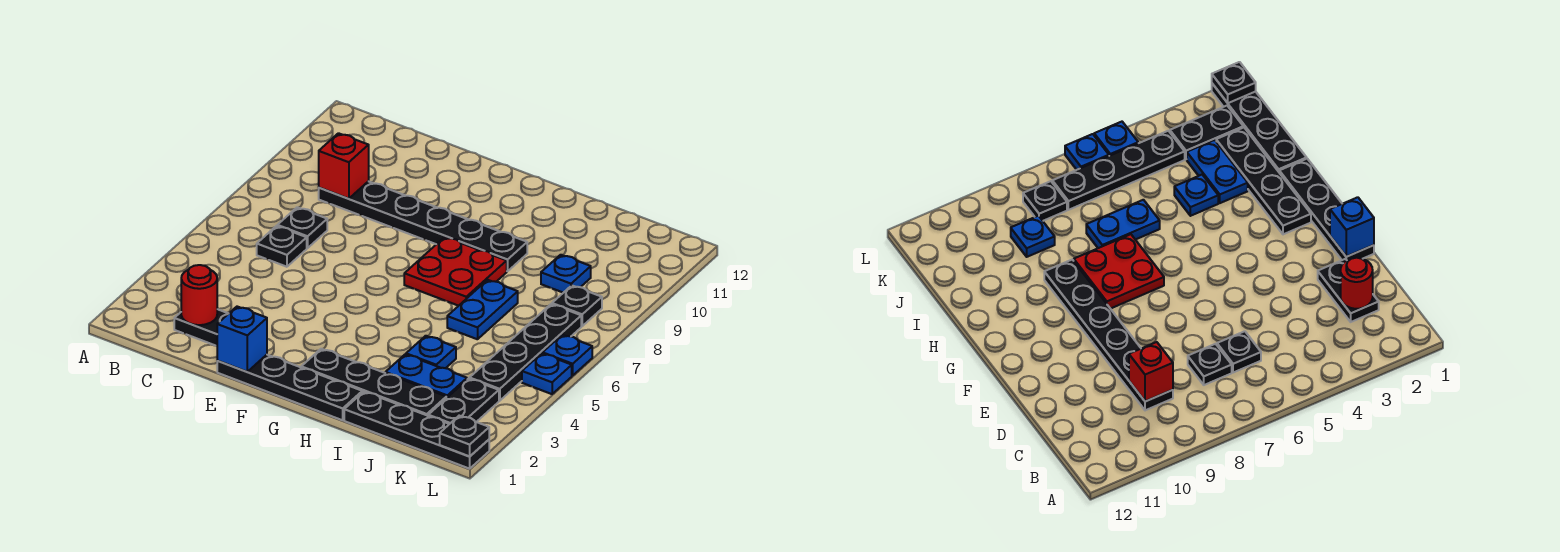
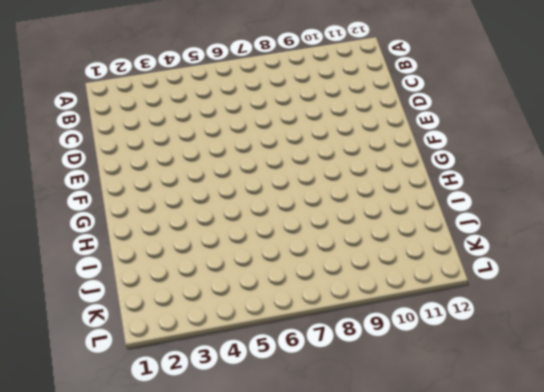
none -> black 1x2 plate [174,309,229,346]
none -> black 1x1 plate [257,226,307,267]
none -> black 1x1 plate [277,207,327,248]

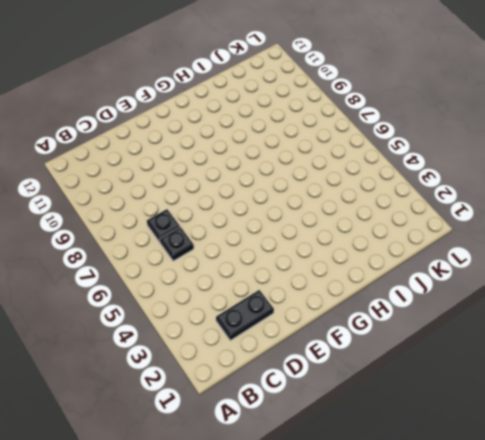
none -> black 1x6 plate [319,181,527,271]
none -> black 1x4 plate [217,355,362,420]
none -> black 1x4 plate [301,349,446,416]

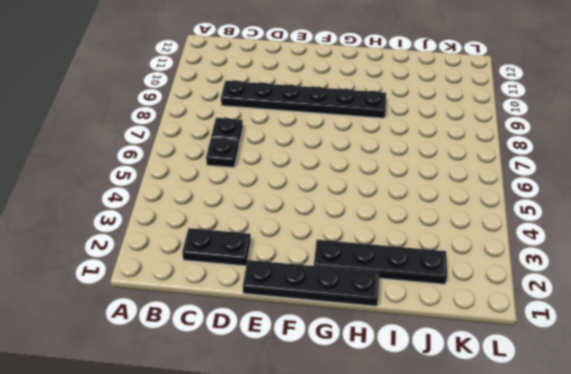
none -> red 2x2 plate [404,237,507,306]
none -> black 1x4 plate [344,392,489,469]
none -> blue 1x2 plate [385,354,467,398]

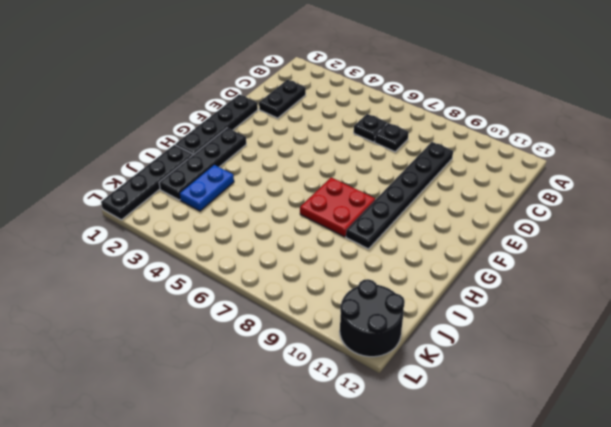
black 2x2 round brick [340,279,405,357] -> none
none -> blue 1x1 plate [406,336,456,368]
none -> blue 1x2 plate [447,280,518,339]
none -> blue 1x1 plate [541,255,591,293]

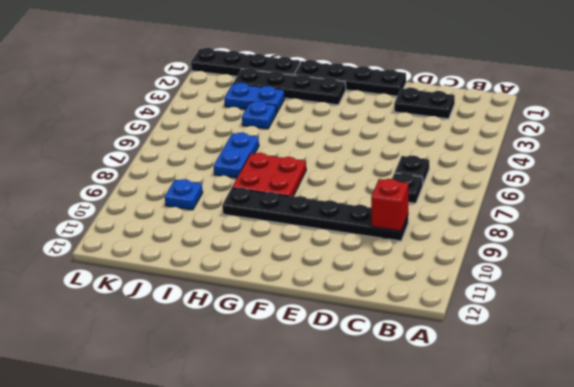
none -> black 1x2 plate [428,378,499,424]
none -> black 1x4 plate [470,304,581,401]
none -> black 1x1 plate [552,285,602,326]

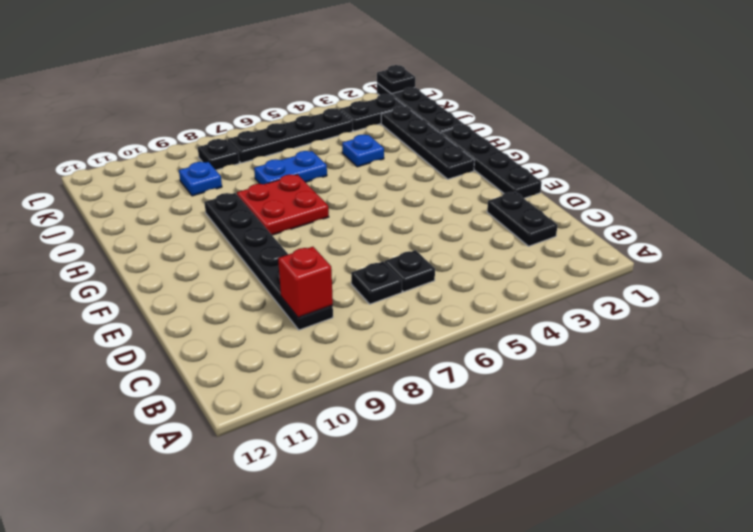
none -> blue 1x2 plate [385,354,467,398]
none -> blue 1x1 plate [522,353,572,394]
none -> blue 1x1 plate [543,335,592,375]

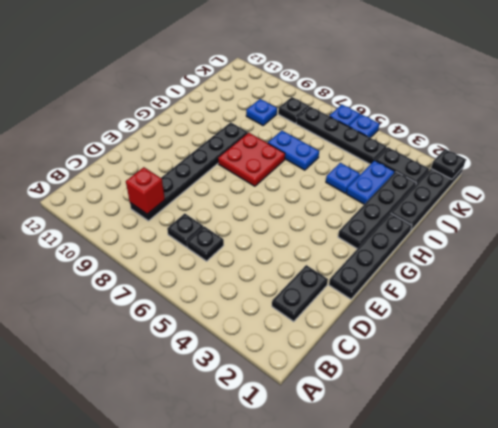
none -> red 1x1 round brick [181,265,217,325]
none -> blue 1x1 brick [217,307,267,372]

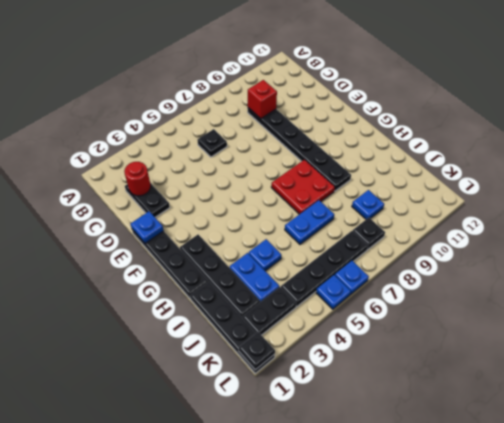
blue 1x1 plate [131,211,164,243] -> blue 1x1 brick [217,307,267,372]
none -> black 1x1 plate [277,207,327,248]

